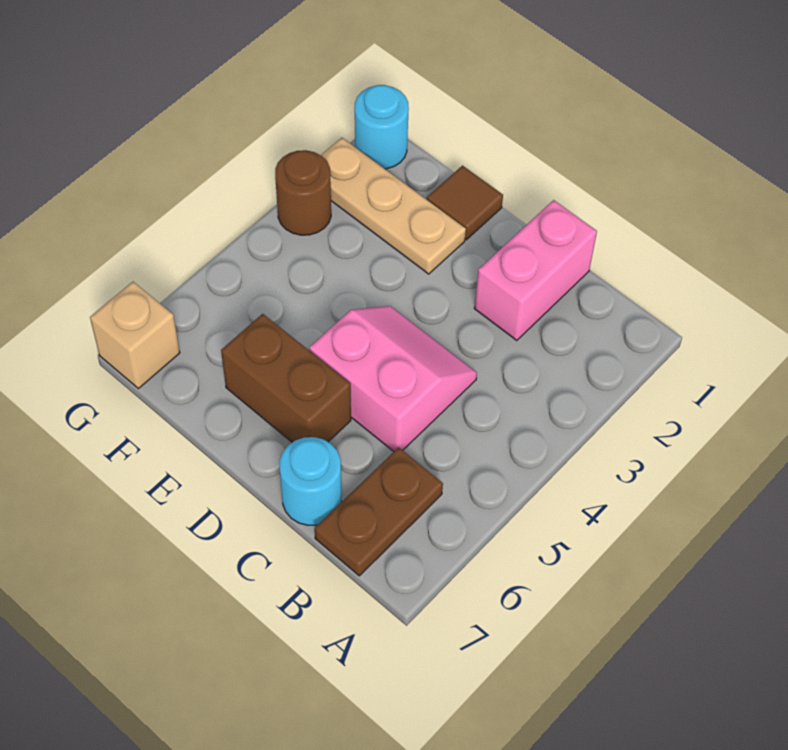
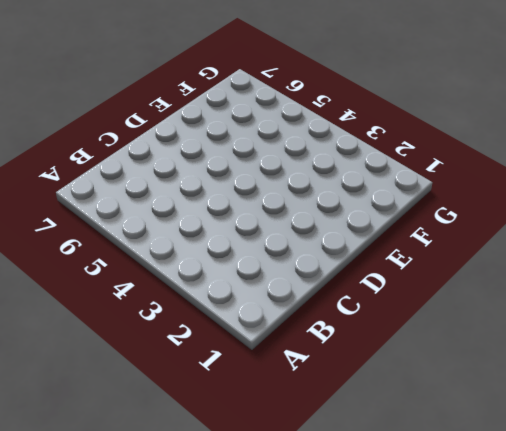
none -> brown 1x2 plate [315,447,443,576]
none -> pink 1x2 brick [474,200,597,341]

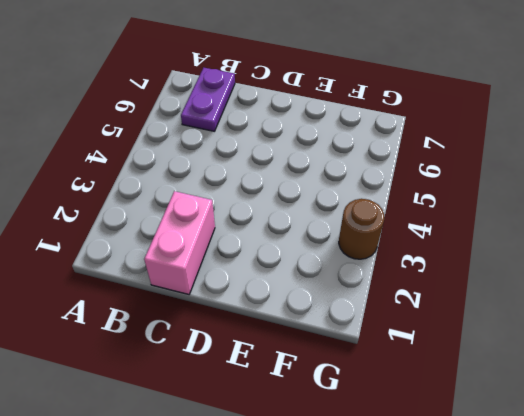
purple 1x2 plate [181,68,235,131] -> brown 1x2 plate [315,447,443,576]
none -> pink 2x2 slope [309,306,477,452]
none -> cyan 1x1 round brick [280,437,341,525]

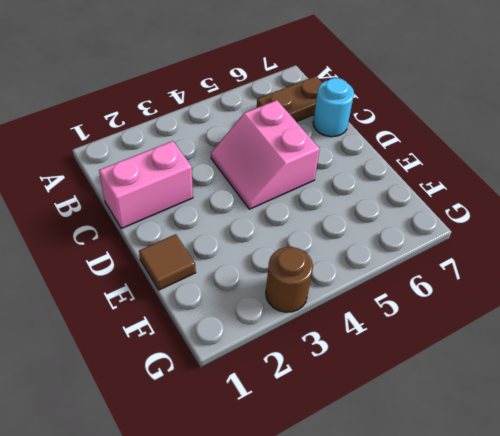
none -> brown 1x2 brick [221,314,351,442]
none -> tan 1x3 plate [321,138,466,274]

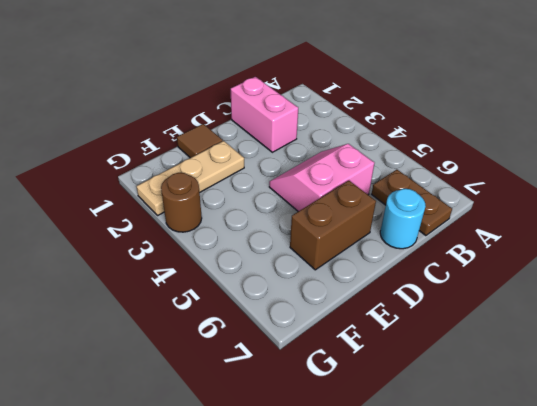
none -> cyan 1x1 round brick [355,85,409,169]
none -> tan 1x1 brick [90,282,180,389]

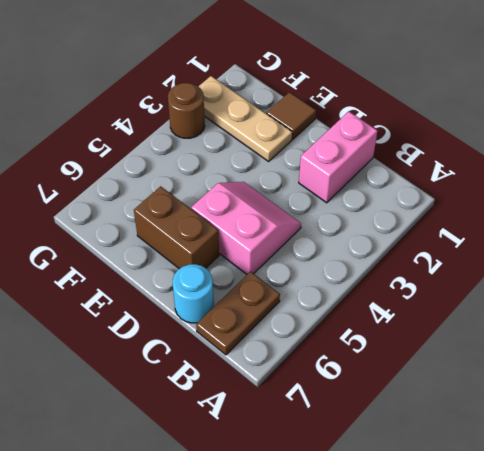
none -> cyan 1x1 round brick [355,85,409,169]
none -> tan 1x1 brick [90,282,180,389]

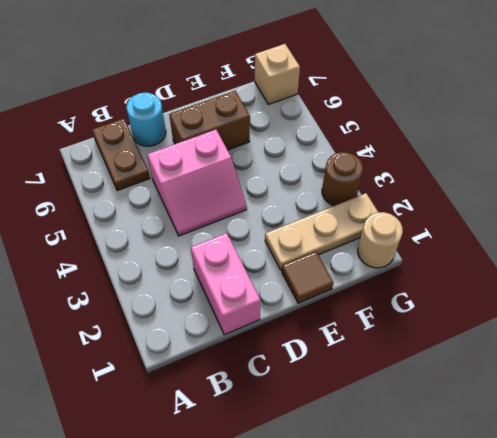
tan 1x1 round brick [358,212,403,268] -> cyan 1x1 round brick [355,85,409,169]

